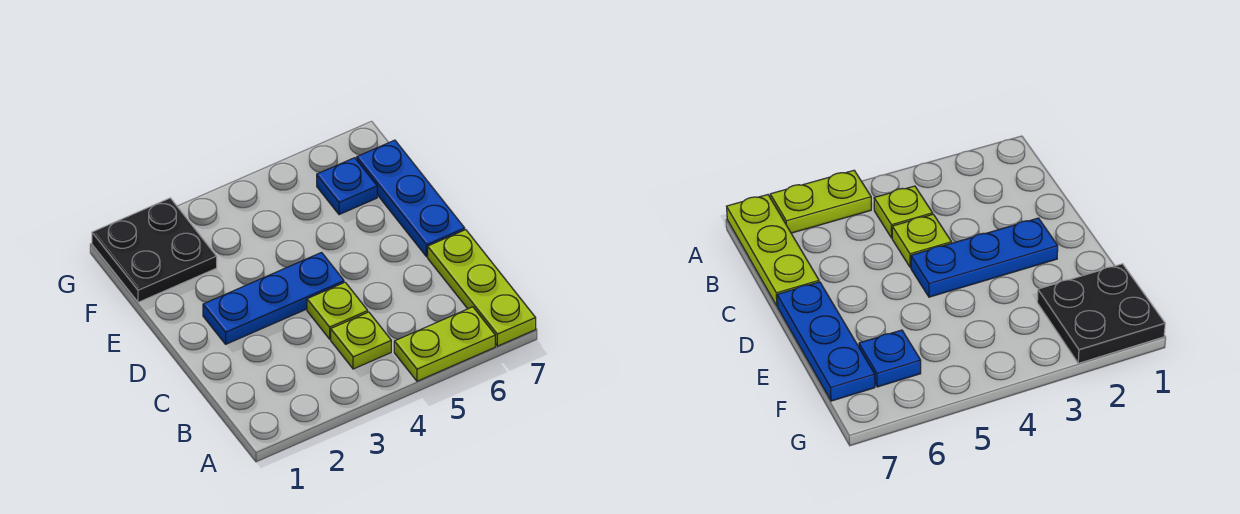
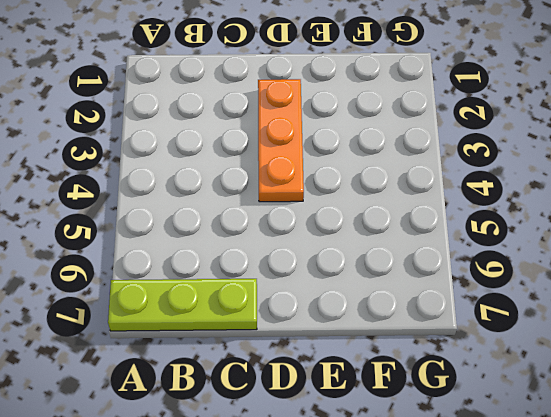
orange 1x3 plate [258,79,304,202] -> blue 1x3 plate [203,253,344,344]
none -> lime 1x2 plate [394,307,495,381]
none -> lime 1x1 plate [331,312,391,369]

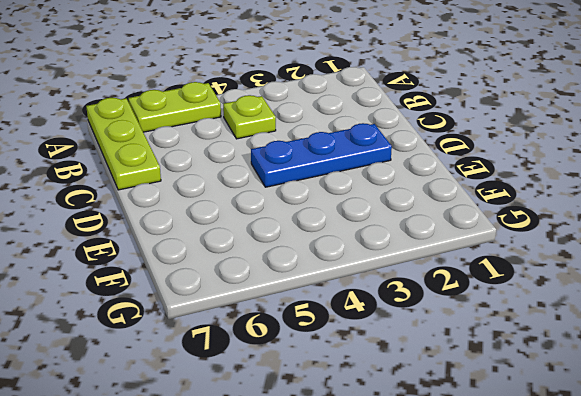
none -> lime 1x1 plate [307,282,368,339]
none -> blue 1x3 plate [357,140,465,257]

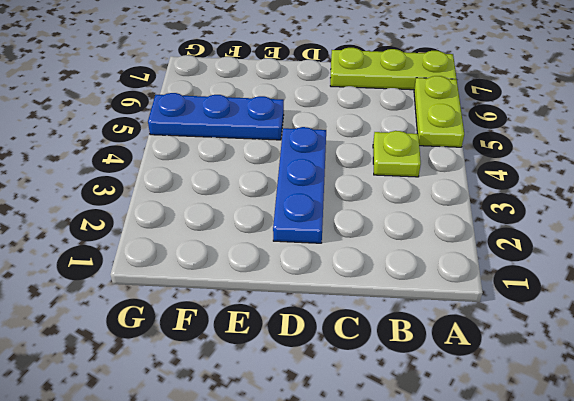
blue 1x3 plate [148,93,284,140] -> blue 1x3 plate moved to [357,140,465,257]
none -> lime 1x1 plate [307,282,368,339]
none -> black 2x2 plate [92,198,217,302]

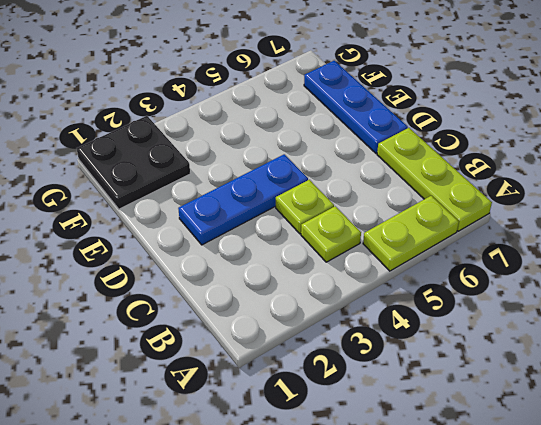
none -> blue 1x1 plate [317,158,377,215]

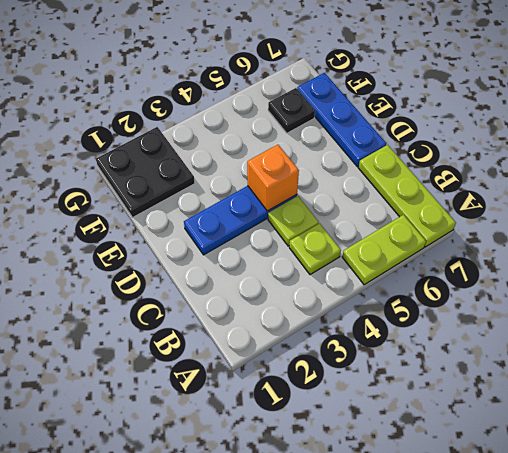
orange 1x1 brick [247,145,299,211] -> none
black 1x1 plate [268,88,315,133] -> blue 1x1 plate [317,158,377,215]

